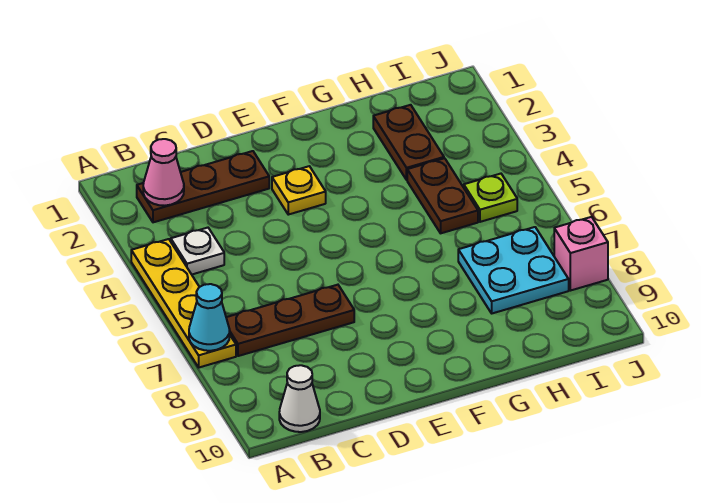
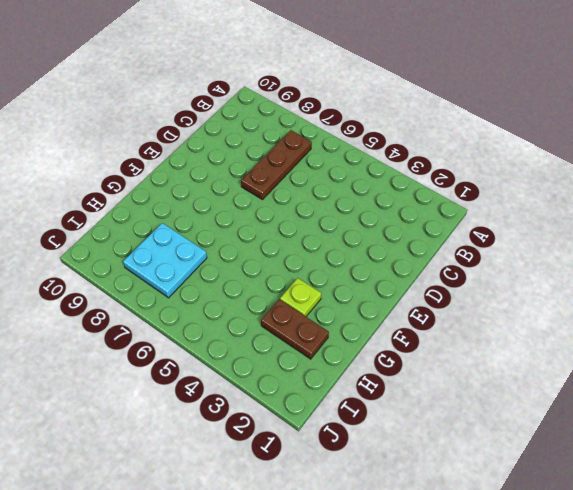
lime 1x1 plate [280,278,321,316] -> lime 1x1 plate moved to [464,174,517,222]
none -> yellow 1x4 plate [131,239,236,367]
none -> brown 1x3 plate [137,151,269,222]
none -> white 1x1 plate [171,228,224,274]

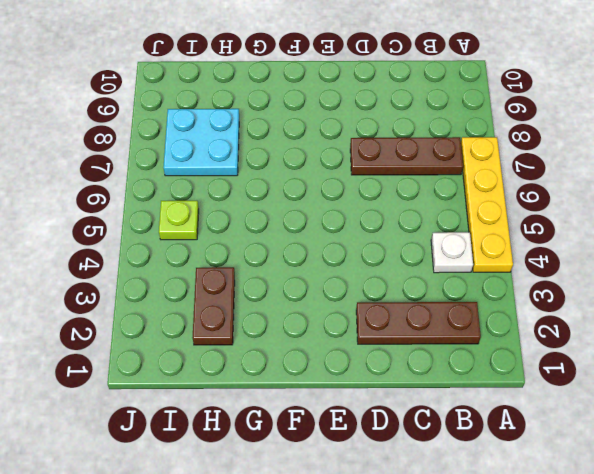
none -> white 1x1 cone [279,365,320,432]
none -> yellow 1x1 plate [272,166,326,215]
none -> brown 1x2 plate [407,158,478,233]

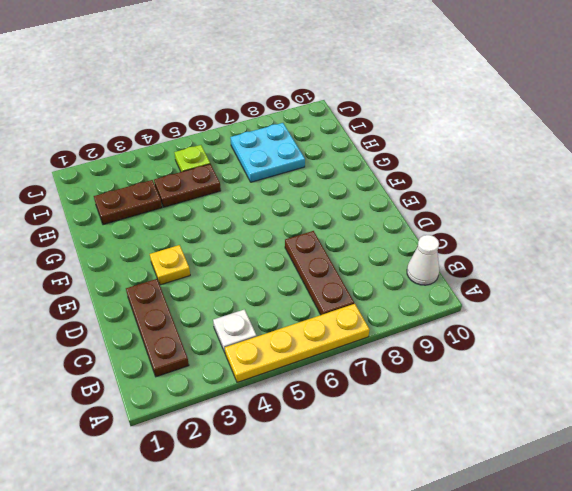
none -> pink 1x1 brick [554,217,608,291]
none -> cyan 1x1 cone [189,284,230,351]
none -> pink 1x1 cone [143,139,184,206]

